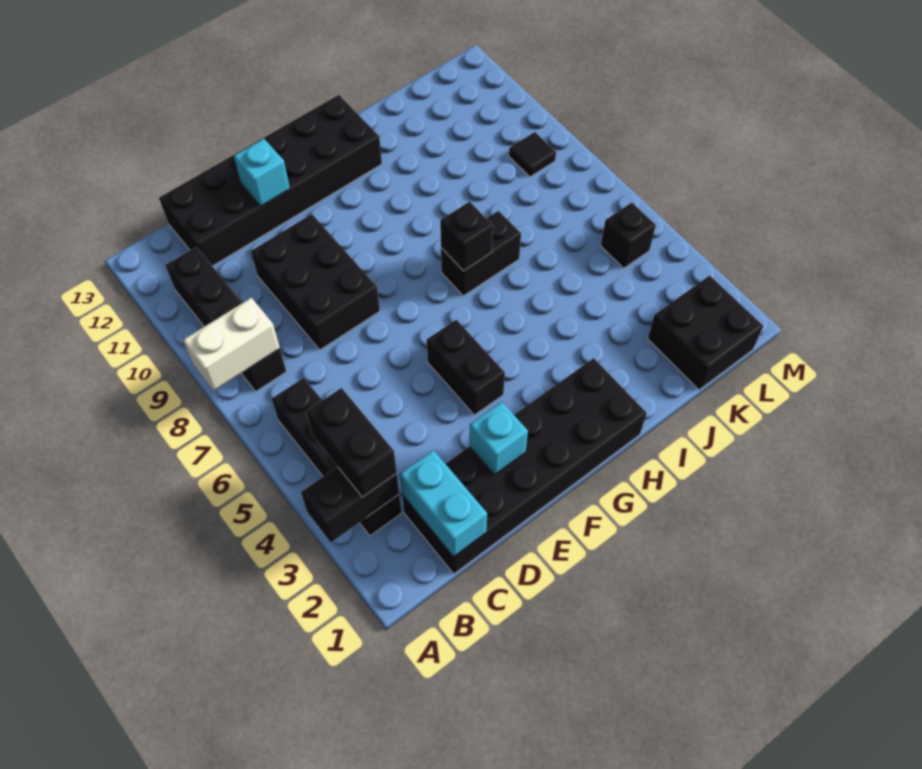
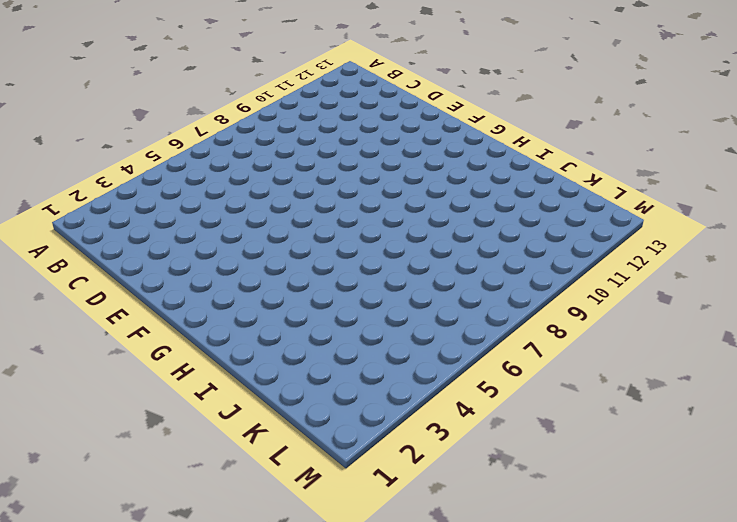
none -> black 1x4 brick [272,378,402,536]
none -> black 1x4 brick [165,247,286,391]
none -> black 2x6 brick [402,358,647,574]

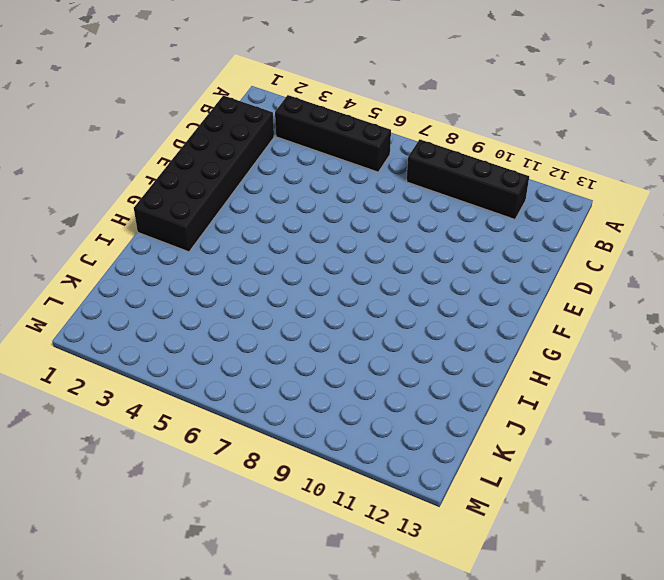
none -> black 2x6 brick [159,95,382,266]
none -> black 2x3 brick [251,214,380,350]
none -> black 1x2 brick [427,320,505,415]

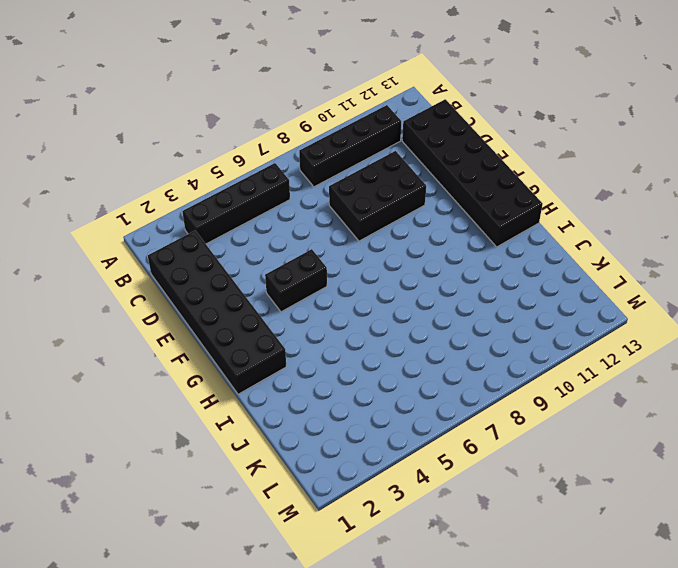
none -> black 1x2 brick [441,211,521,296]
none -> black 2x2 brick [648,276,763,390]
none -> black 1x1 brick [601,203,656,268]

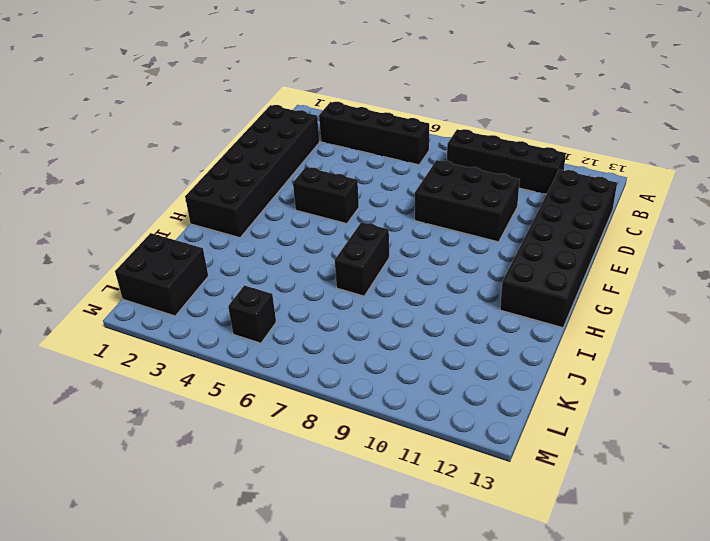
none -> black 1x1 tile [509,132,556,177]
none -> black 1x2 brick [301,467,399,542]
none -> white 1x2 brick [183,298,280,391]

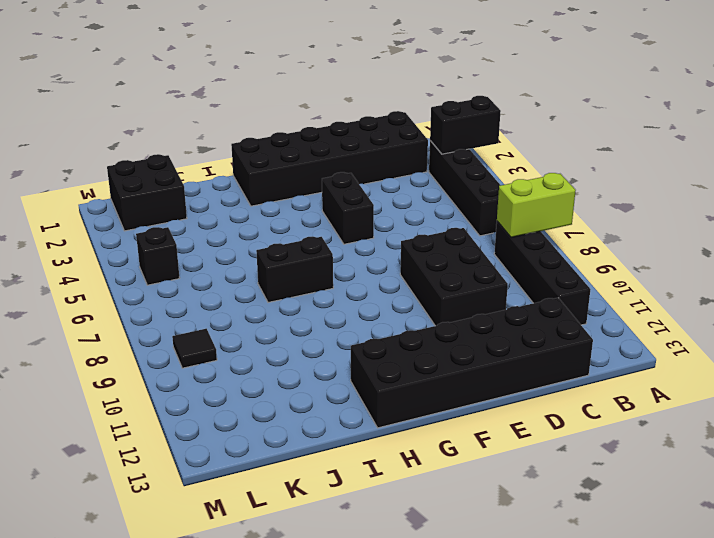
lime 1x2 brick [497,173,576,238] -> white 1x2 brick [183,298,280,391]
none -> cyan 1x2 brick [400,450,487,557]
none -> cyan 1x1 brick [469,402,528,475]
none -> cyan 1x1 brick [234,139,290,206]

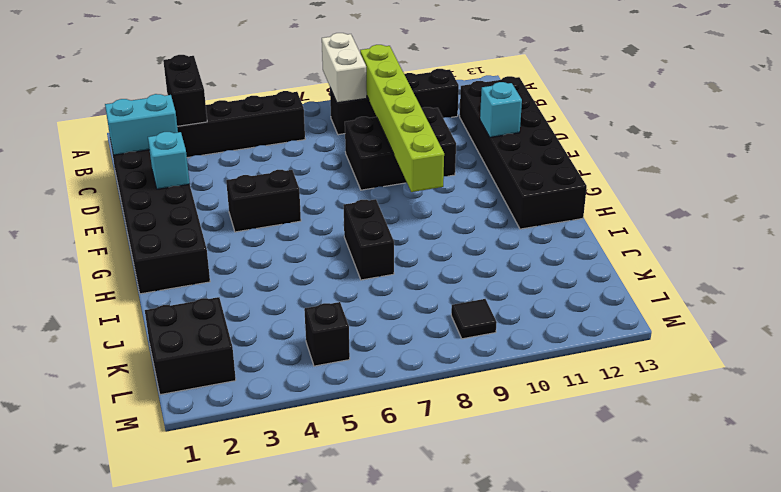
lime 1x6 brick [360,45,444,192] -> none
none -> black 1x1 brick [440,202,493,271]
none -> black 1x2 brick [306,388,397,497]

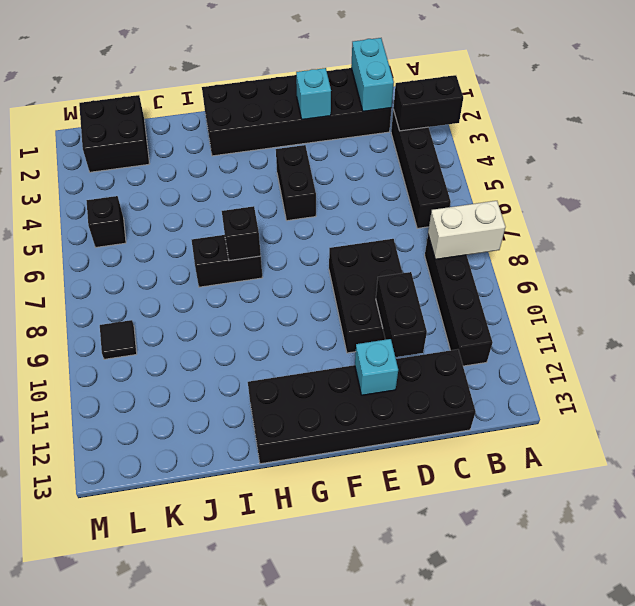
black 1x2 brick [376,272,427,357] -> black 1x2 brick moved to [306,388,397,497]

